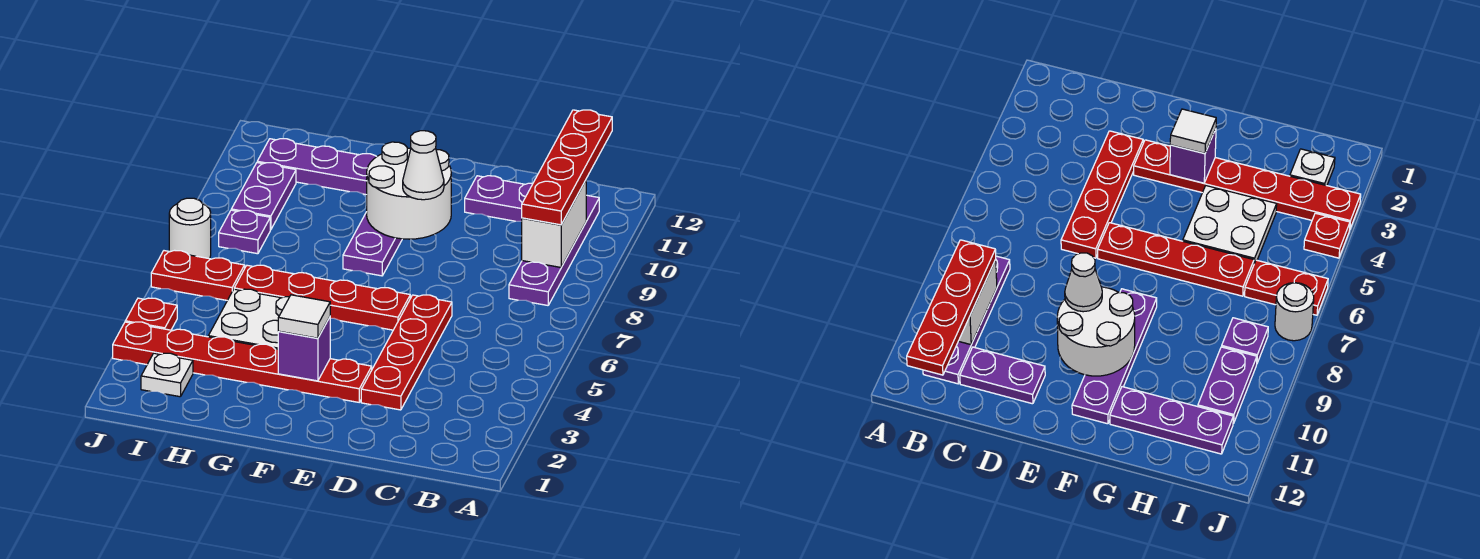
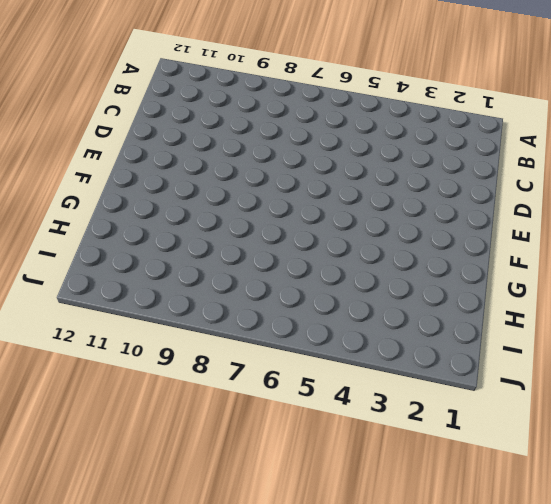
none -> purple 1x4 plate [509,195,599,305]
none -> purple 1x2 plate [465,176,533,221]
none -> red 1x4 plate [361,295,452,410]

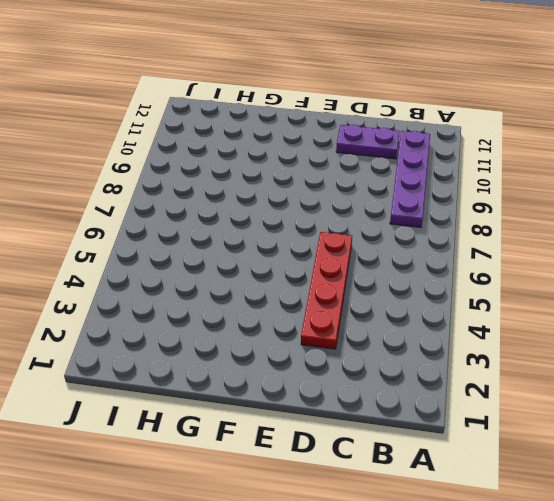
none -> red 1x6 plate [113,322,372,402]
none -> red 1x4 plate [234,265,410,330]
none -> purple 1x4 plate [343,212,402,276]

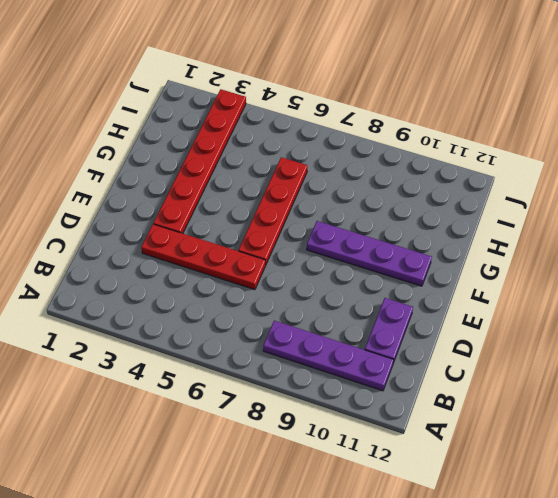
none -> white 2x2 plate [208,289,289,349]
none -> purple 1x3 plate [257,139,376,195]
none -> white 1x1 plate [141,353,193,397]

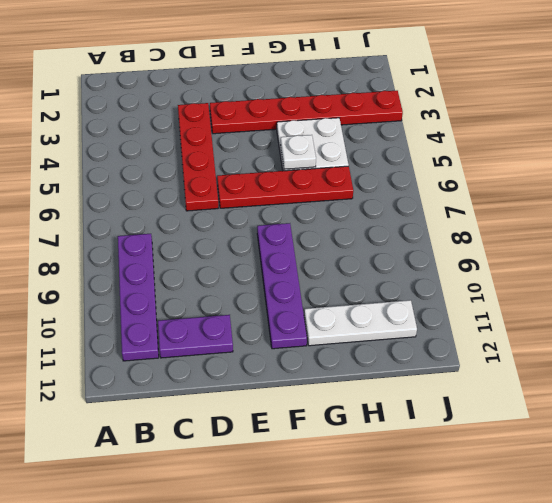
white 1x1 plate [280,135,316,169] -> white 1x1 plate moved to [141,353,193,397]
white 1x3 plate [304,300,417,346] -> purple 1x3 plate [257,139,376,195]
none -> red 1x2 plate [151,250,245,300]
none -> purple 1x1 plate [219,210,270,254]
none -> purple 1x2 plate [231,163,296,230]

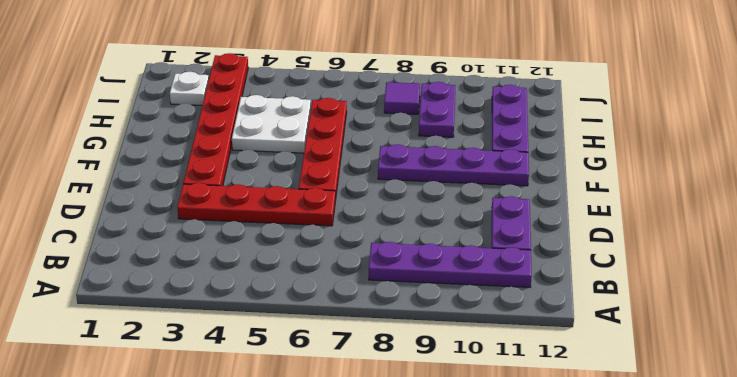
purple 1x2 plate [419,82,456,137] -> purple 1x2 plate turned to [231,163,296,230]
purple 1x1 tile [384,82,420,114] -> purple 1x1 plate [219,210,270,254]
none -> red 1x2 plate [151,250,245,300]
none -> red 1x1 plate [125,298,177,330]
none -> white 1x1 round brick [169,198,211,259]

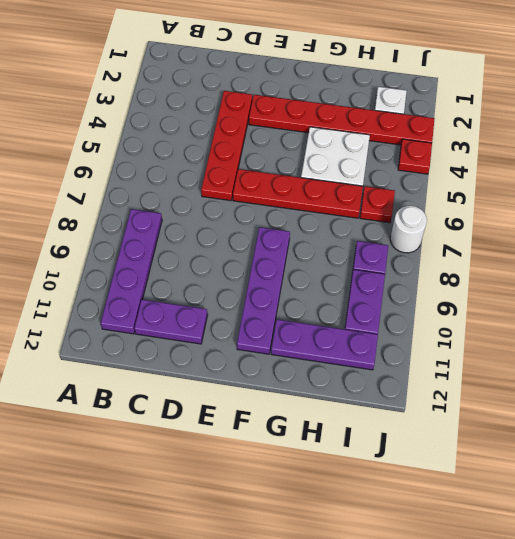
red 1x1 plate [360,186,395,223] -> red 1x2 plate [151,250,245,300]
none -> white 1x2 brick [522,180,586,267]
none -> white 2x2 round brick [367,142,451,239]
none -> purple 1x1 brick [278,317,330,381]

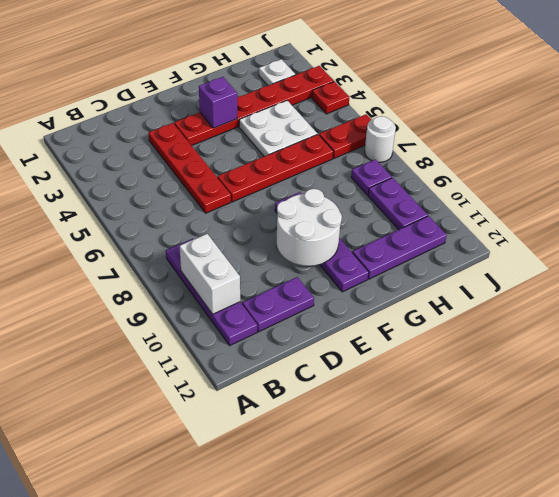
none -> red 1x4 plate [522,110,612,225]
none -> white 1x1 cone [403,131,444,200]
none -> white 1x1 tile [278,295,330,338]

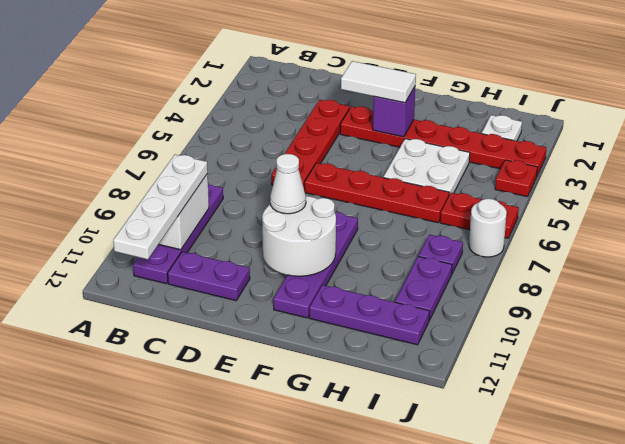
white 1x4 plate [113,155,208,260] -> red 1x4 plate [522,110,612,225]
white 1x2 tile [341,61,416,103] -> white 1x1 tile [278,295,330,338]

